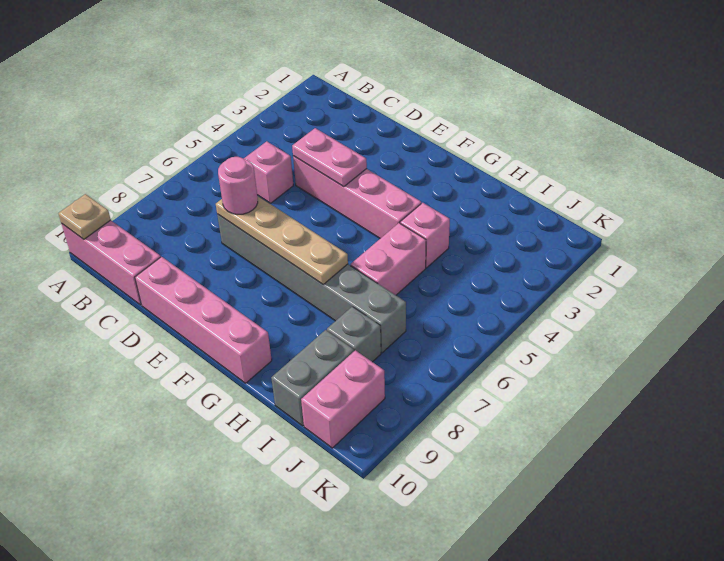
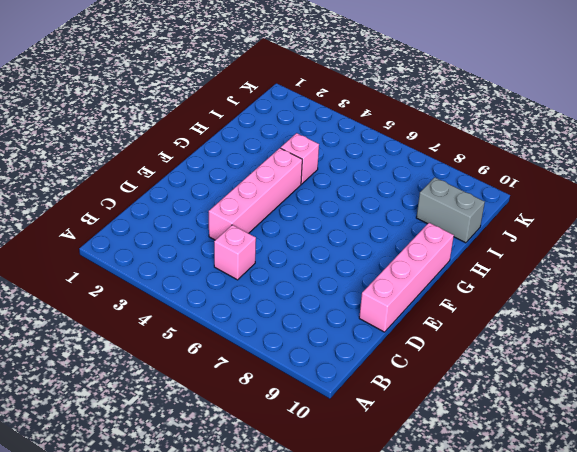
none -> pink 1x3 brick [61,220,161,305]
none -> grey 1x6 brick [217,214,406,353]
none -> pink 1x2 brick [351,223,426,295]

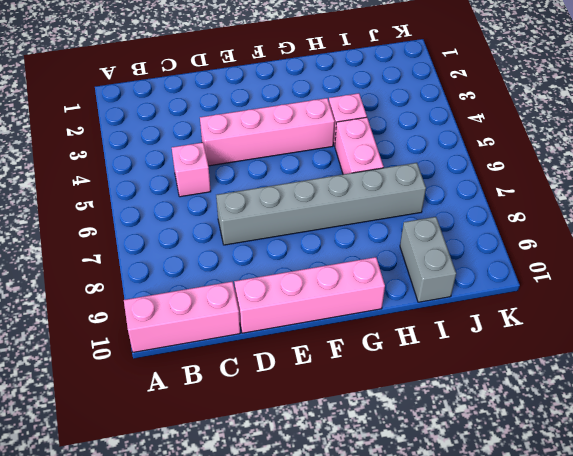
none -> grey 1x1 brick [327,307,381,362]
none -> pink 1x2 brick [301,350,385,448]
none -> tan 1x1 plate [58,194,111,239]

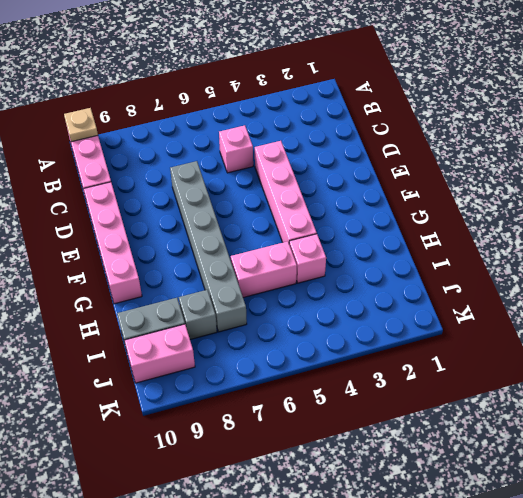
none -> pink 1x2 plate [292,128,367,187]
none -> tan 1x4 plate [216,196,348,284]
none -> pink 1x1 round brick [218,157,258,215]

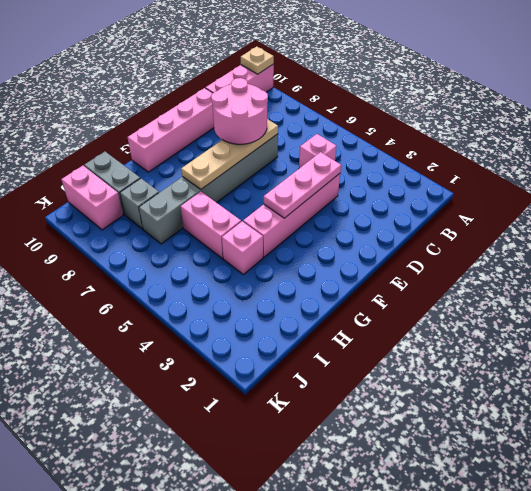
pink 1x3 plate [264,152,341,218] -> pink 1x2 plate [292,128,367,187]
pink 2x2 round brick [211,78,268,144] -> pink 1x1 round brick [218,157,258,215]

